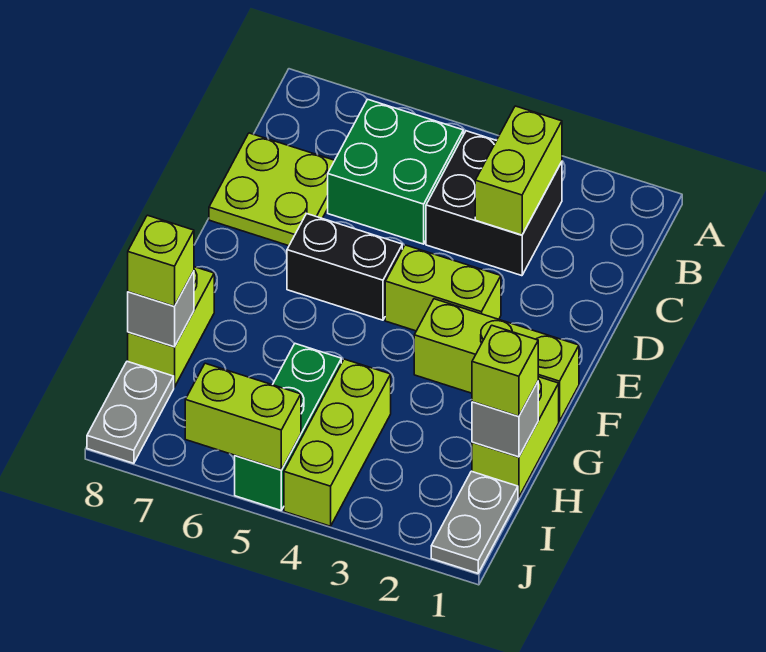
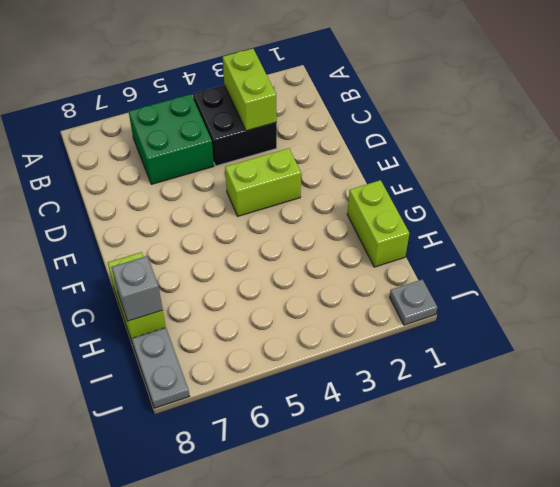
grey 1x1 plate [390,279,437,325] -> grey 1x2 plate [431,471,518,573]
none -> lime 2x2 plate [209,133,335,246]
none -> black 1x2 brick [287,214,402,320]
none -> lime 1x3 brick [414,299,579,421]

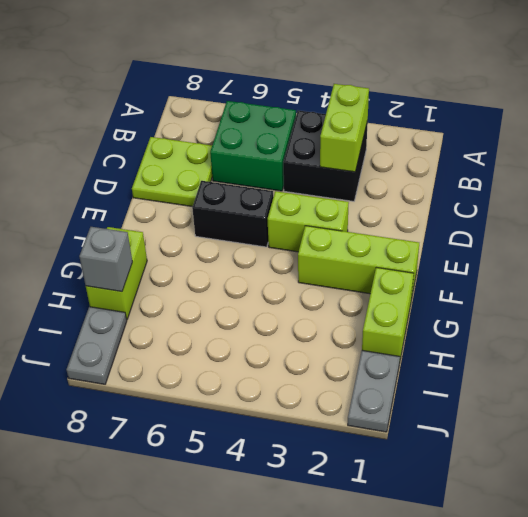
none -> lime 1x3 brick [284,359,391,526]
none -> green 1x3 brick [235,344,341,510]
none -> grey 1x1 brick [472,382,538,457]

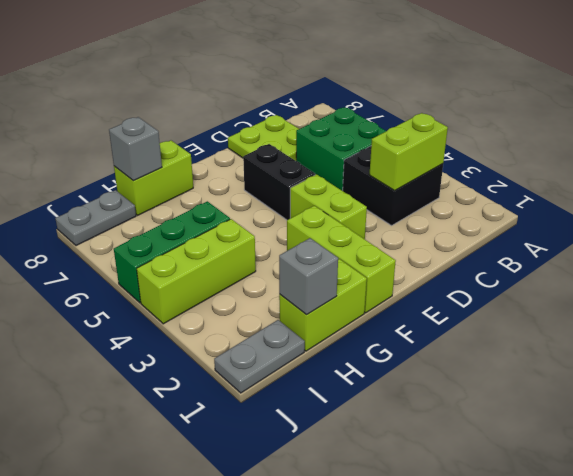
none -> lime 1x2 brick [185,363,301,470]
none -> lime 1x1 brick [472,325,538,416]
none -> lime 1x1 brick [128,215,194,306]

